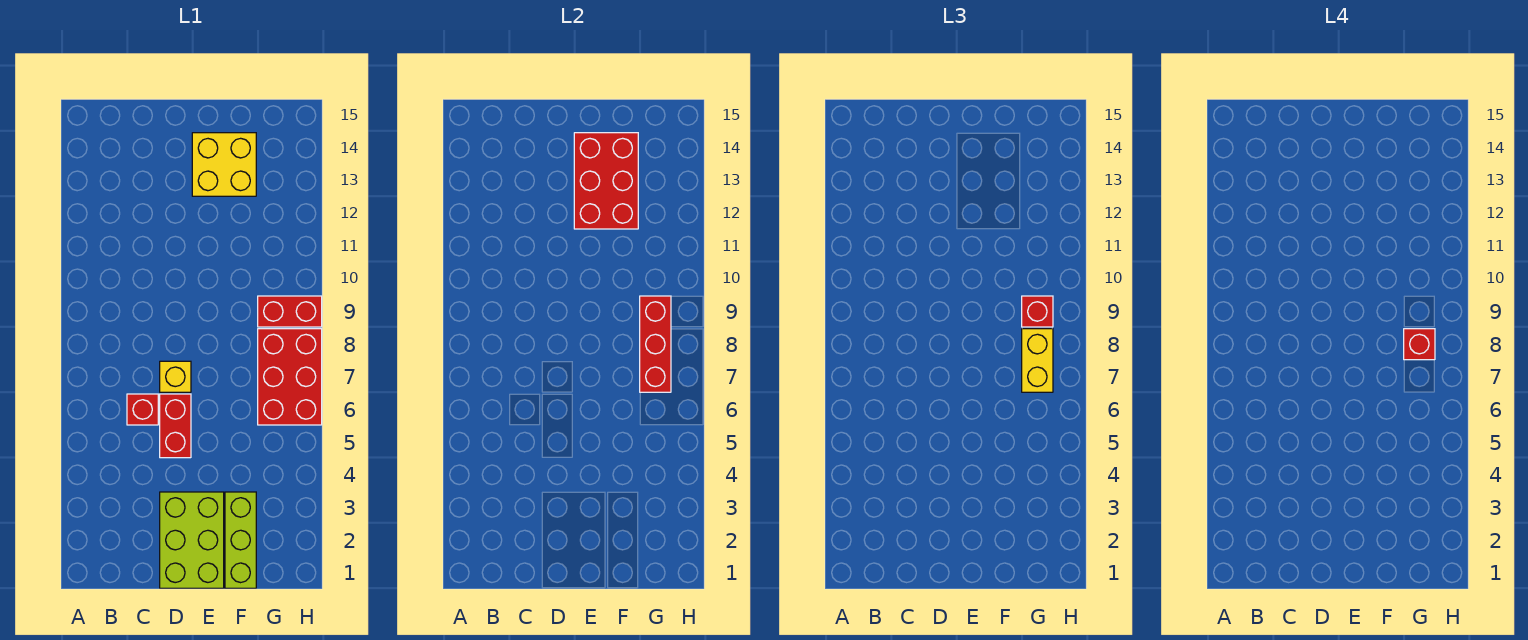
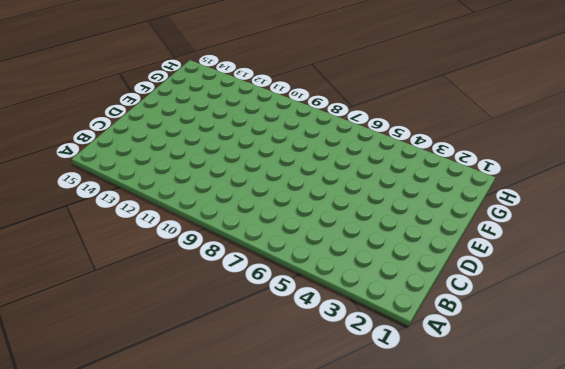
none -> red 1x1 brick [127,394,158,425]
none -> lime 2x3 brick [160,492,224,588]
none -> red 1x2 brick [160,394,191,458]

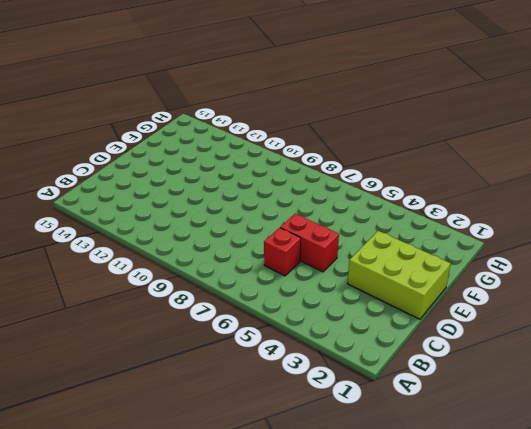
none -> yellow 1x1 brick [160,361,191,392]
none -> yellow 2x2 brick [192,133,256,196]
none -> lime 1x3 brick [225,492,256,588]

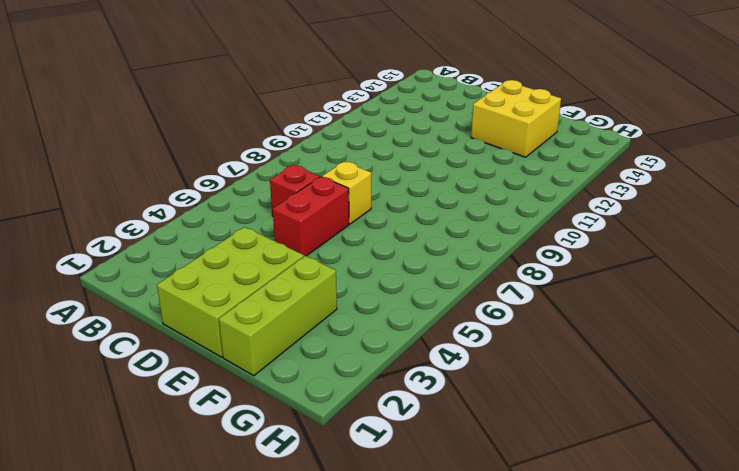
none -> red 2x3 brick [258,329,322,425]
none -> red 1x2 brick [258,296,322,327]
none -> red 2x3 brick [574,133,638,229]

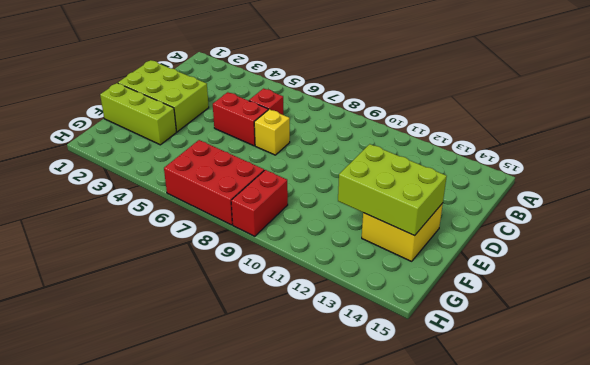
lime 2x3 brick [338,144,447,236] -> red 2x3 brick [574,133,638,229]
none -> red 1x3 brick [640,296,671,392]
none -> yellow 1x2 brick [1022,329,1053,392]
none -> red 1x1 brick [1022,296,1053,327]

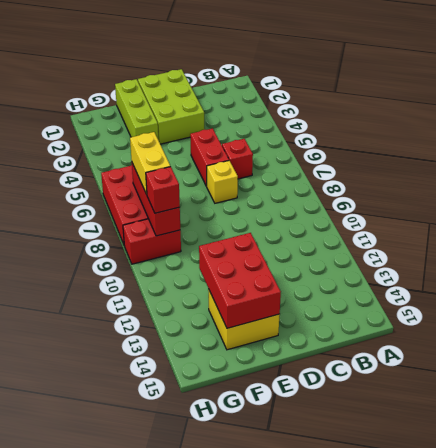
none -> red 1x1 brick [1404,329,1435,360]

